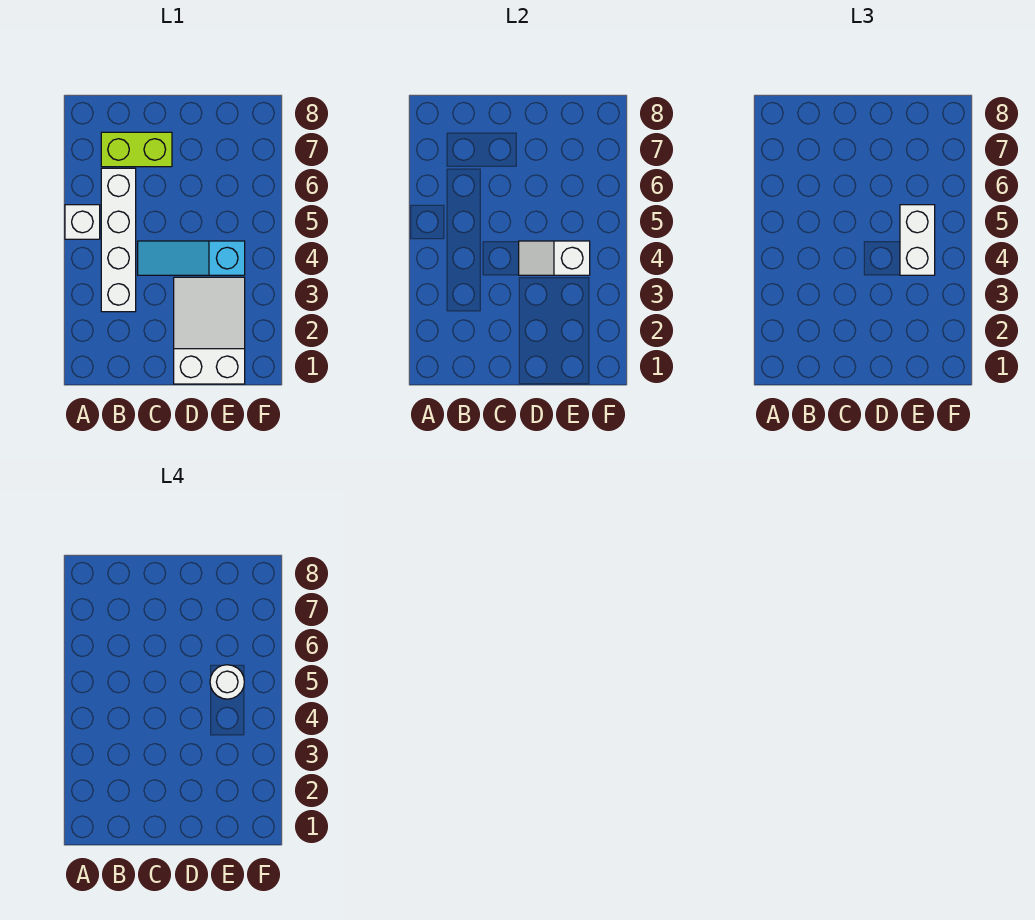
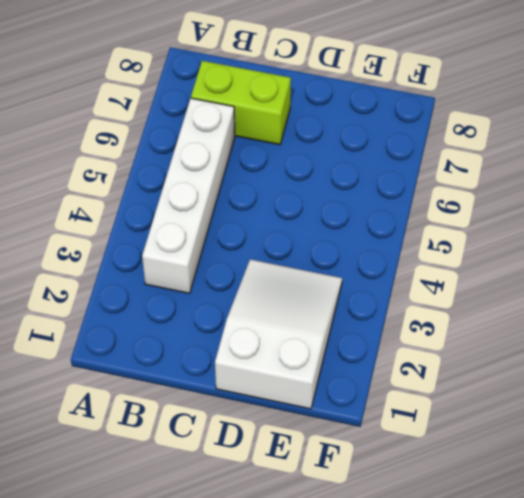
none -> white 1x1 brick [65,205,100,239]
none -> cyan 1x3 slope [138,241,245,275]

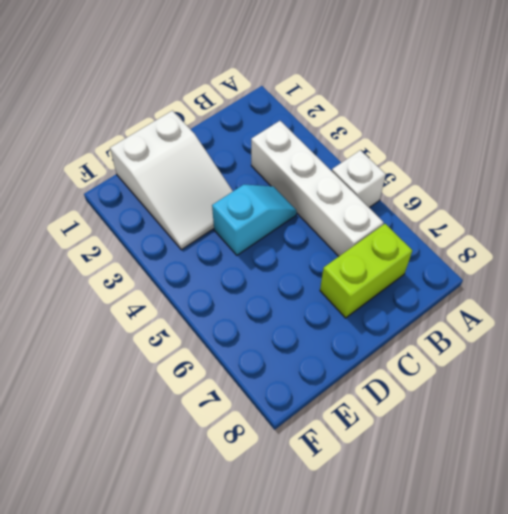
cyan 1x2 slope [212,185,297,255] -> cyan 1x3 slope [138,241,245,275]
none -> white 1x2 slope [519,241,590,275]
none -> white 1x2 brick [900,205,935,275]

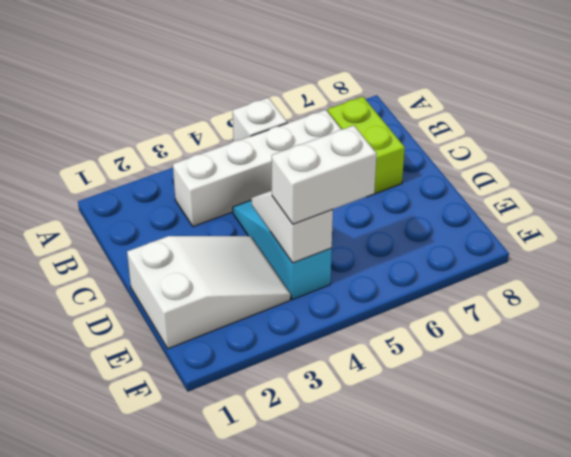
none -> white 1x1 round brick [210,665,244,699]

